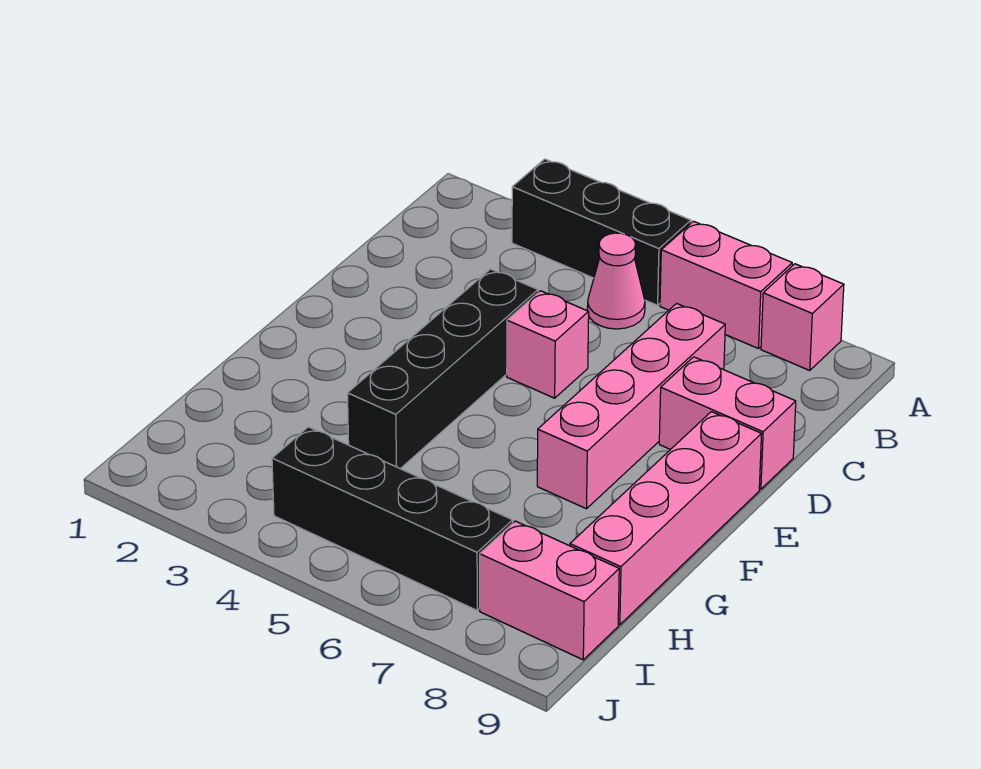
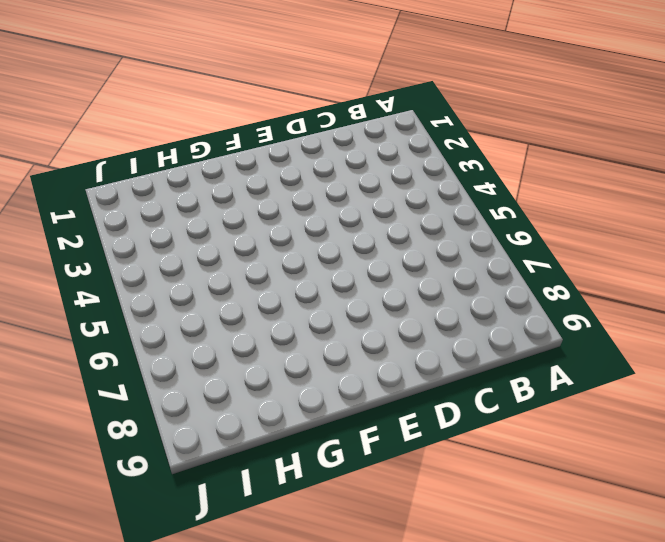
none -> black 1x3 brick [512,159,691,305]
none -> pink 1x2 brick [660,221,792,349]

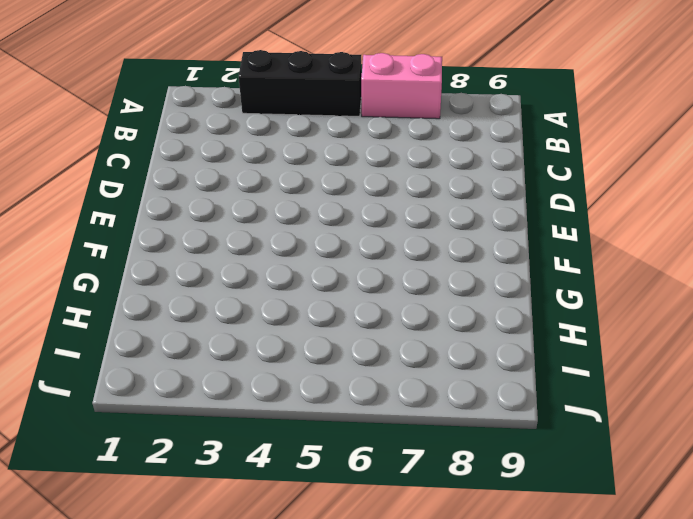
none -> pink 1x1 brick [761,264,844,370]
none -> pink 1x1 cone [587,233,645,329]

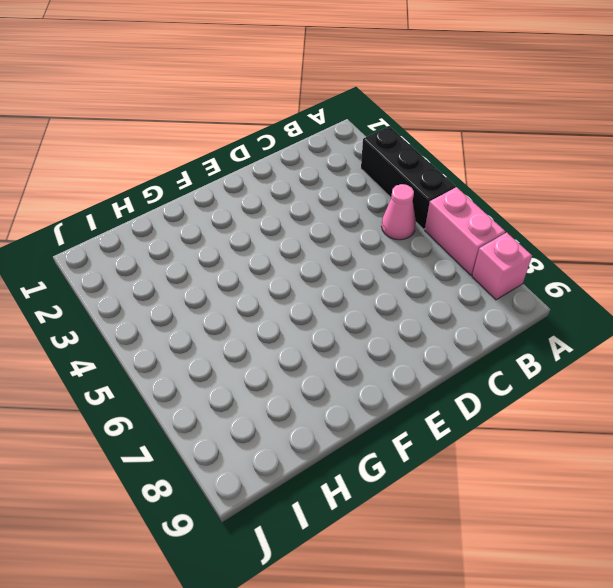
none -> pink 1x4 brick [537,304,725,509]
none -> black 1x4 brick [348,269,538,469]

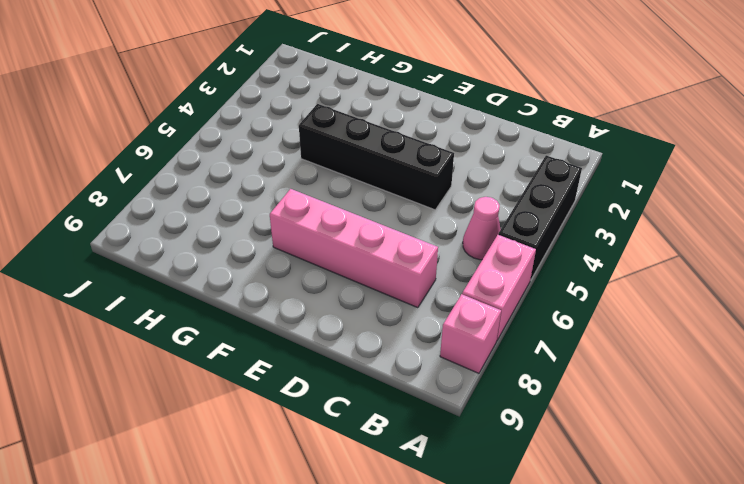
none -> pink 1x1 brick [507,291,589,398]
none -> pink 1x2 brick [659,357,796,489]

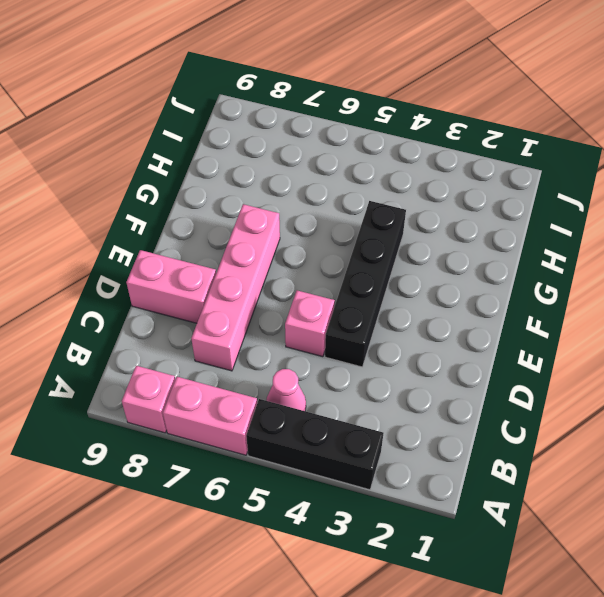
none -> pink 1x4 brick [570,412,761,625]
none -> black 1x4 brick [272,427,513,610]

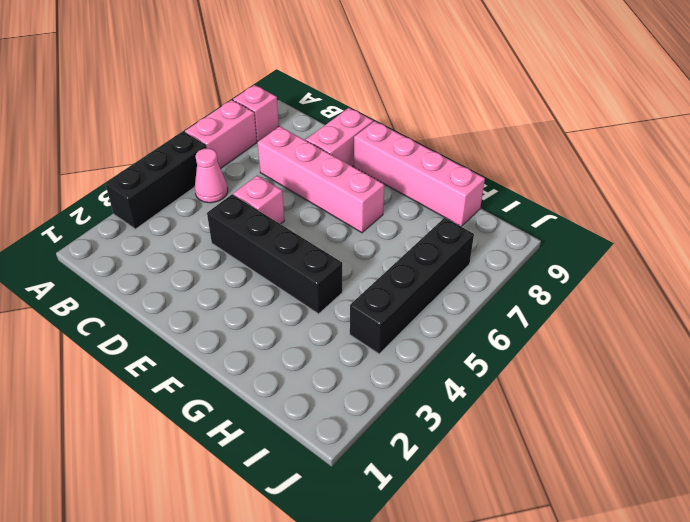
none -> pink 1x2 brick [480,521,619,660]

